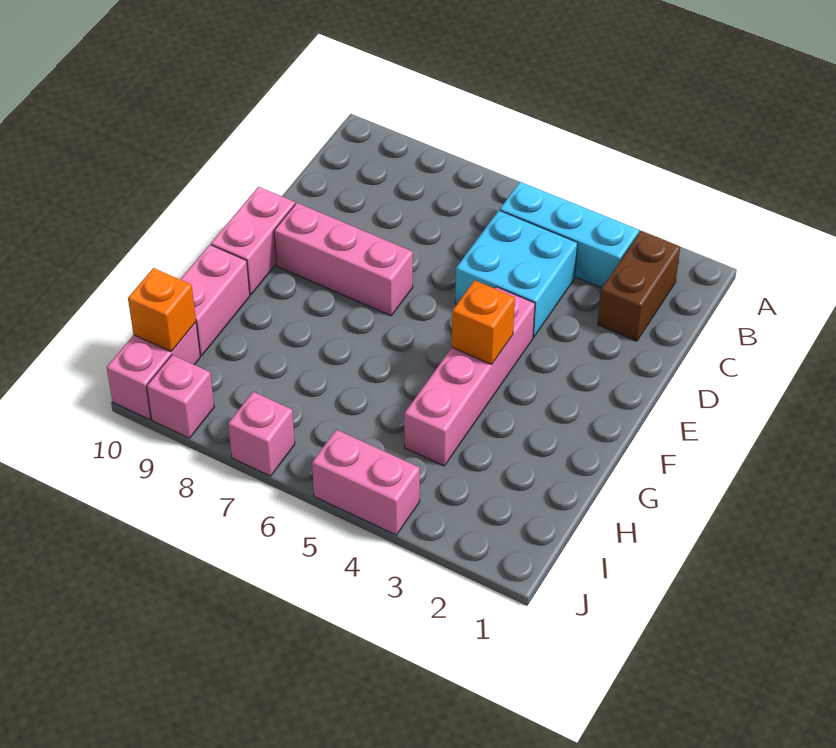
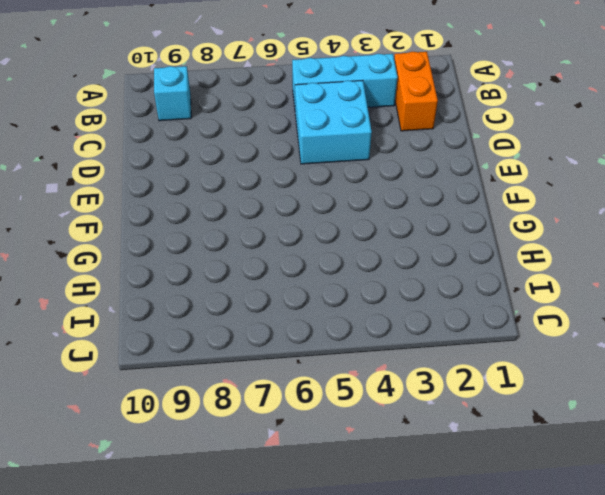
orange 1x2 brick [394,52,438,131] -> brown 1x2 brick [598,231,680,341]
cyan 1x1 brick [154,66,191,121] -> none
none -> pink 1x4 brick [404,287,535,466]
none -> pink 1x3 brick [274,203,413,316]
none -> pink 1x2 brick [211,187,295,295]

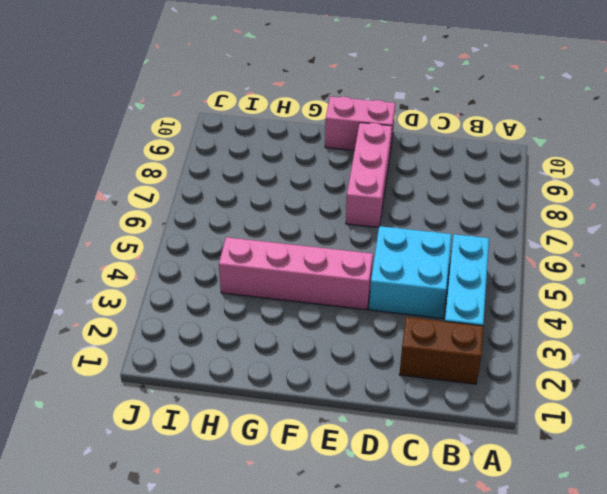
none -> pink 1x2 brick [180,245,250,356]
none -> pink 1x2 brick [107,322,200,420]
none -> pink 1x2 brick [312,430,420,535]

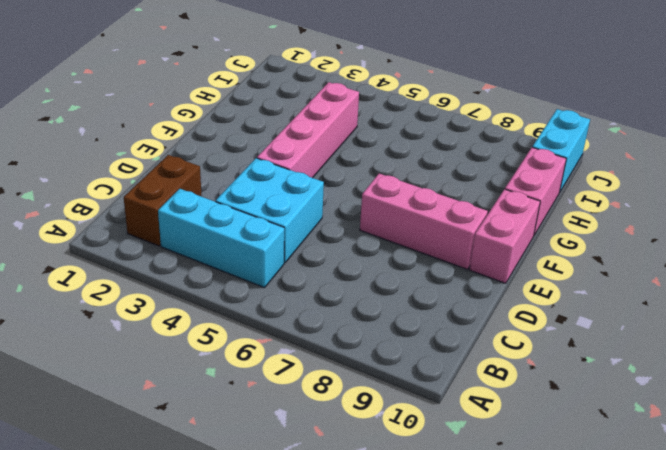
cyan 1x2 brick [532,109,590,191] -> pink 1x2 brick [107,322,200,420]
none -> pink 1x2 brick [312,430,420,535]
none -> pink 1x1 brick [228,392,295,476]
none -> pink 1x1 brick [147,355,214,438]

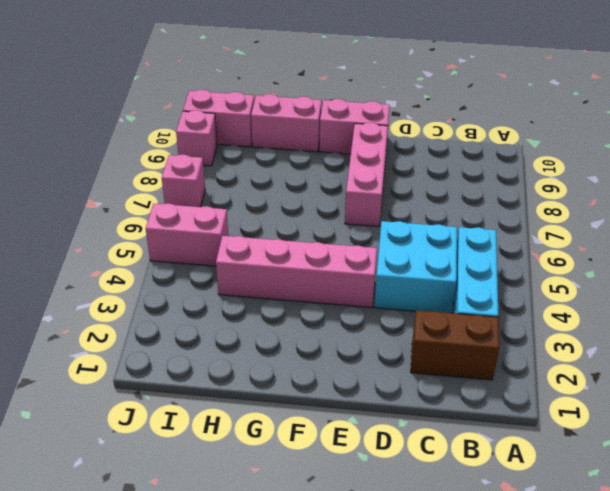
pink 1x2 brick [146,203,228,266] -> pink 1x2 brick turned to [312,430,420,535]
none -> orange 1x1 brick [452,280,515,364]
none -> orange 1x1 brick [128,268,196,352]

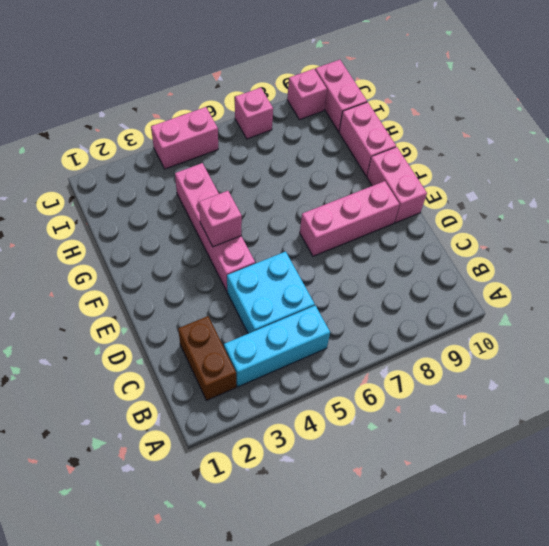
pink 1x1 brick [199,191,242,247] -> orange 1x1 brick [452,280,515,364]
none -> orange 1x1 brick [128,268,196,352]

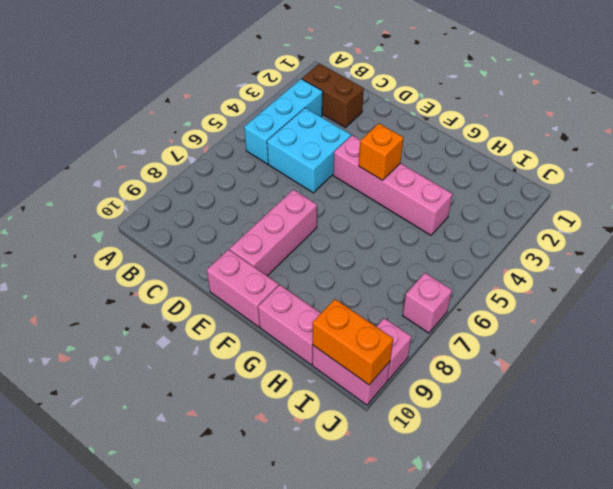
orange 1x2 brick [313,299,393,385] -> orange 1x1 brick [128,268,196,352]
none -> pink 1x2 brick [312,430,420,535]

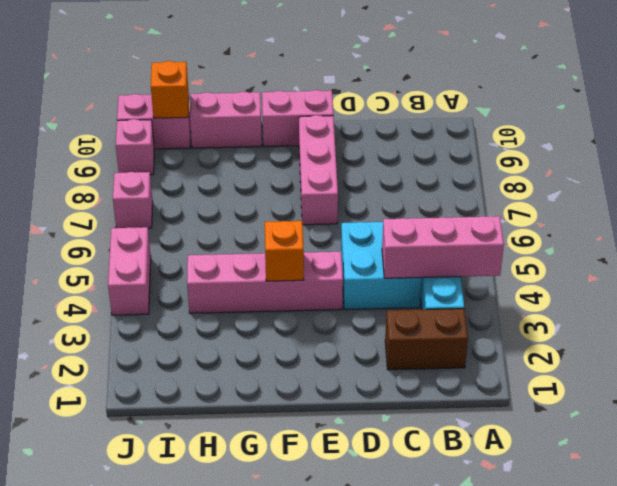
pink 1x3 brick [382,216,504,278] -> none

